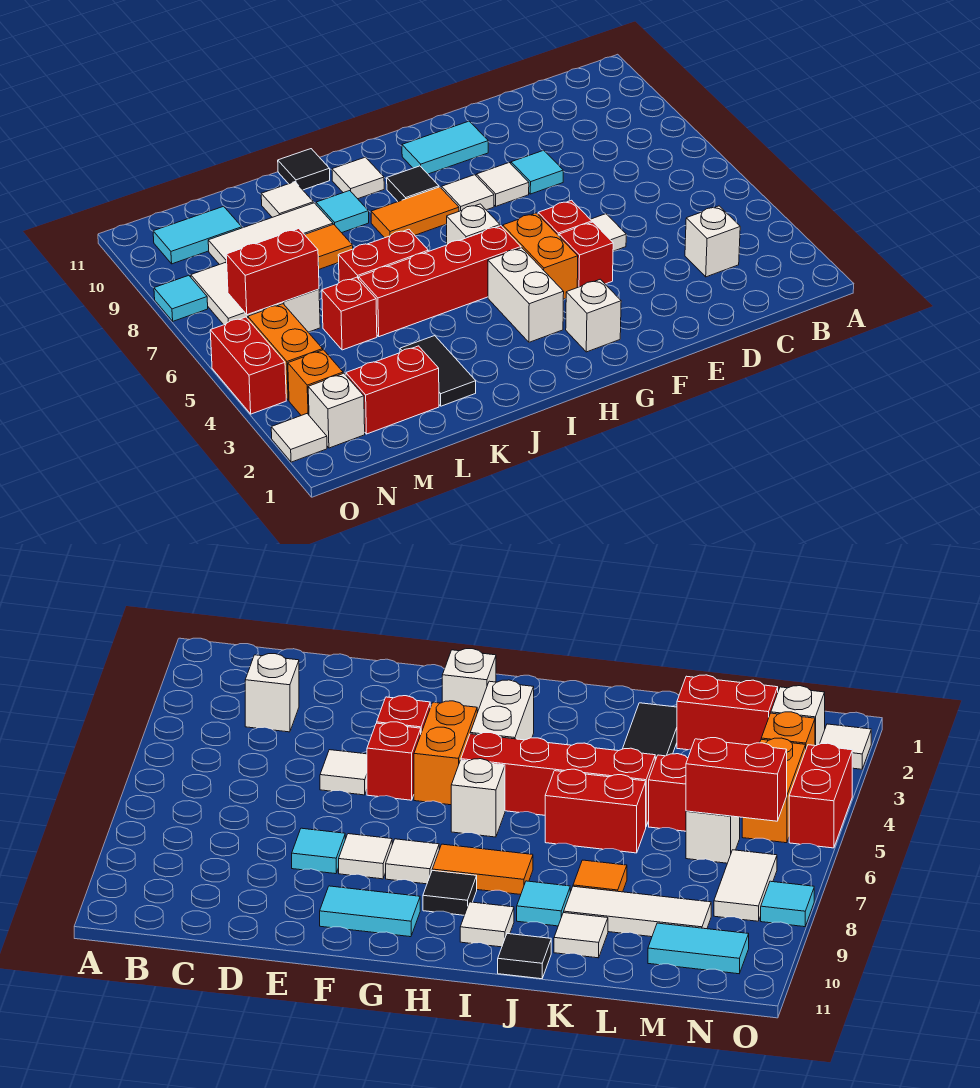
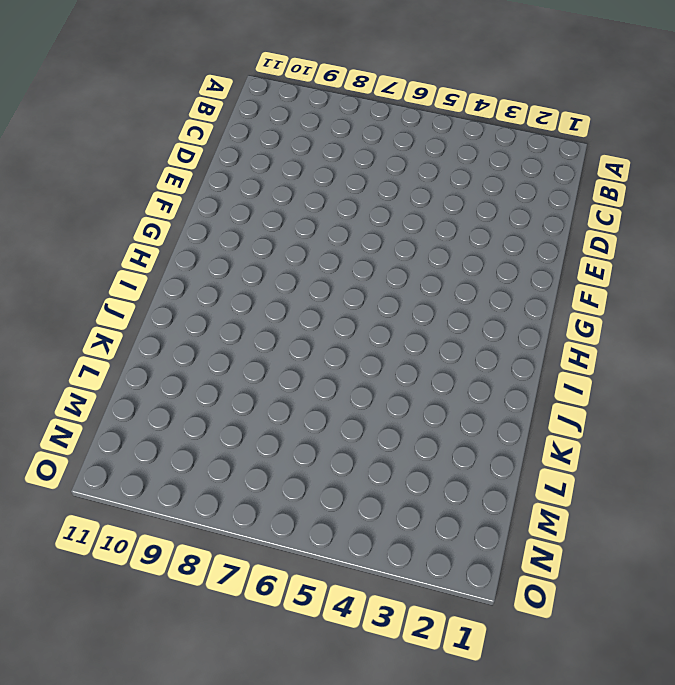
none -> white 1x1 brick [685,206,740,277]
none -> white 1x1 tile [590,214,626,251]
none -> cyan 1x1 tile [511,150,563,194]
none -> red 1x1 brick [559,222,613,288]

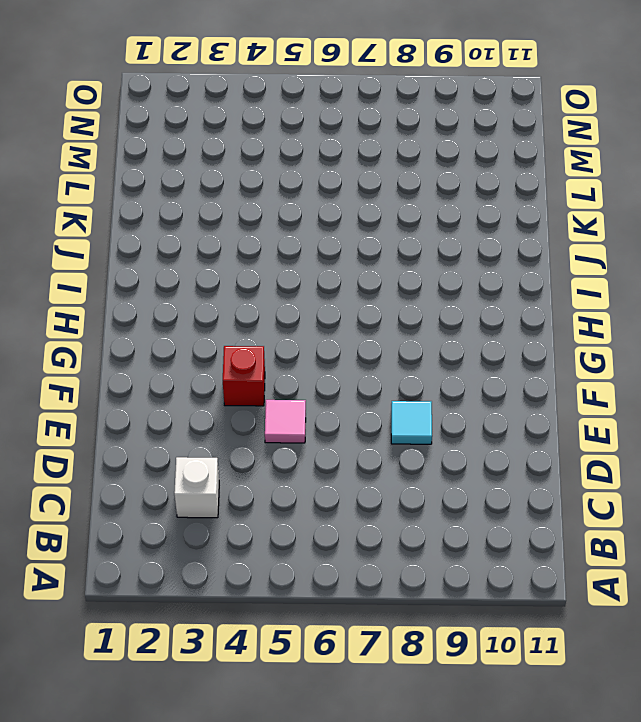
pink 1x1 tile [265,400,306,443] -> white 1x1 tile [590,214,626,251]
none -> red 1x1 brick [538,200,592,236]
none -> white 1x1 tile [476,163,529,206]
none -> cyan 1x2 tile [402,121,488,174]
none -> white 1x1 brick [566,279,621,352]

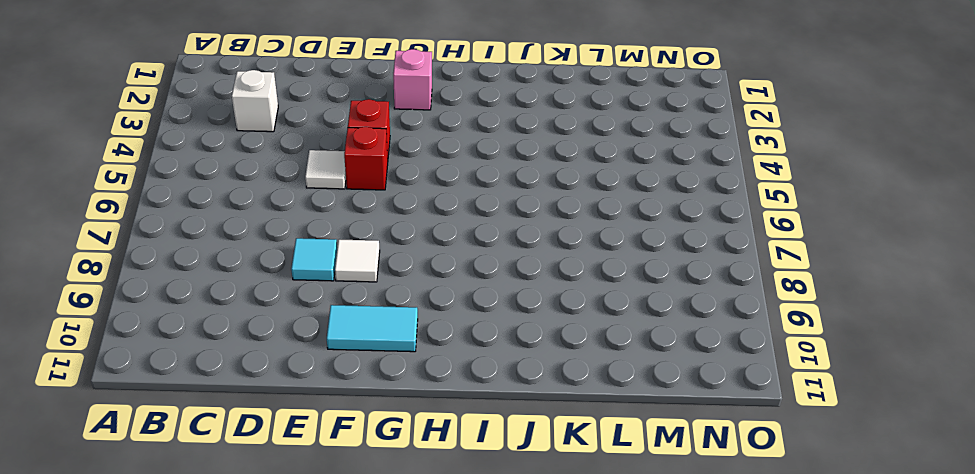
pink 1x1 brick [393,49,432,110] -> white 1x1 brick [566,279,621,352]
none -> orange 1x2 brick [503,213,578,299]
none -> white 1x1 tile [442,175,494,211]
none -> white 1x2 brick [488,248,564,342]
none -> red 1x4 brick [359,226,521,337]

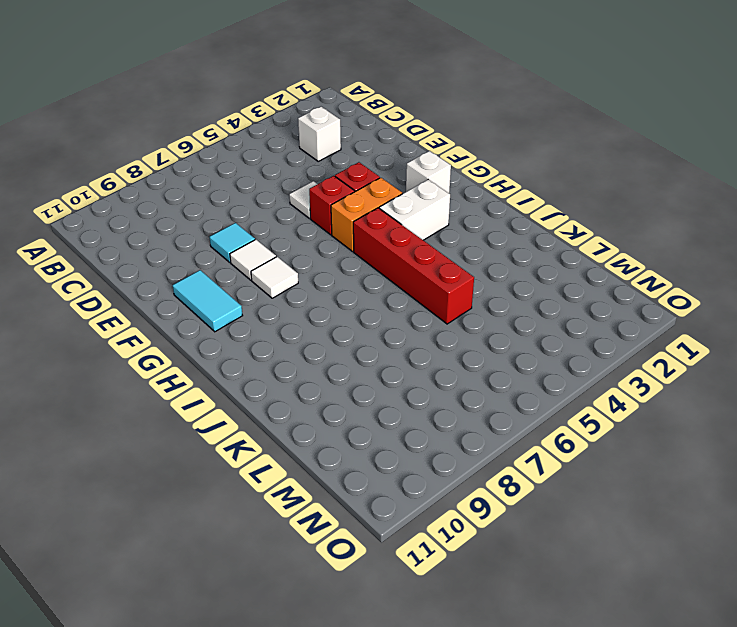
none -> white 1x1 brick [447,204,500,244]
none -> orange 1x2 tile [371,187,459,238]
none -> black 1x1 tile [387,166,439,202]
none -> white 1x1 tile [332,157,384,199]

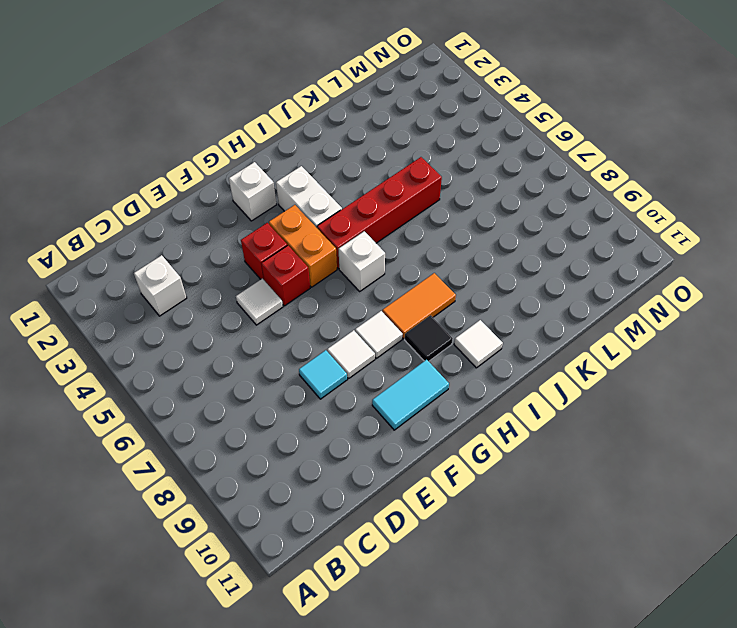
none -> red 1x2 brick [338,229,428,283]
none -> cyan 1x1 tile [316,191,369,233]
none -> black 1x1 tile [278,149,330,190]
none -> black 1x2 tile [400,336,476,406]

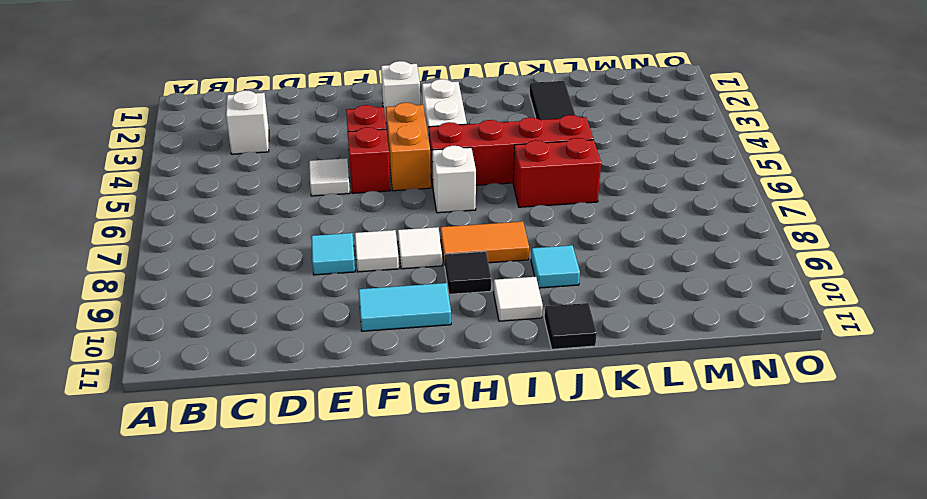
none -> orange 1x1 tile [305,224,353,269]
none -> white 1x3 tile [208,203,333,265]
none -> white 1x1 tile [261,182,313,217]
none -> red 1x2 brick [346,346,439,434]

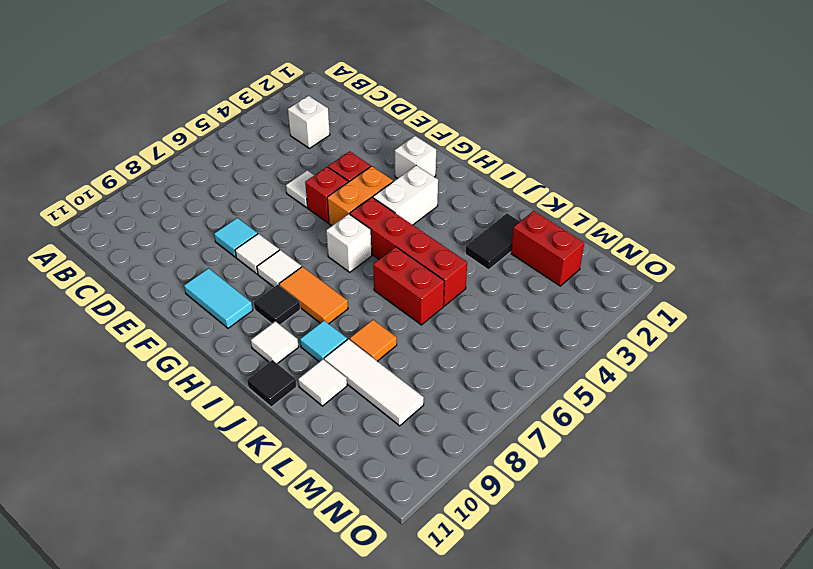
none -> red 1x1 brick [322,277,377,350]
none -> white 1x1 brick [270,289,320,332]
none -> cyan 1x2 tile [153,206,242,264]
none -> white 1x1 brick [308,373,365,448]

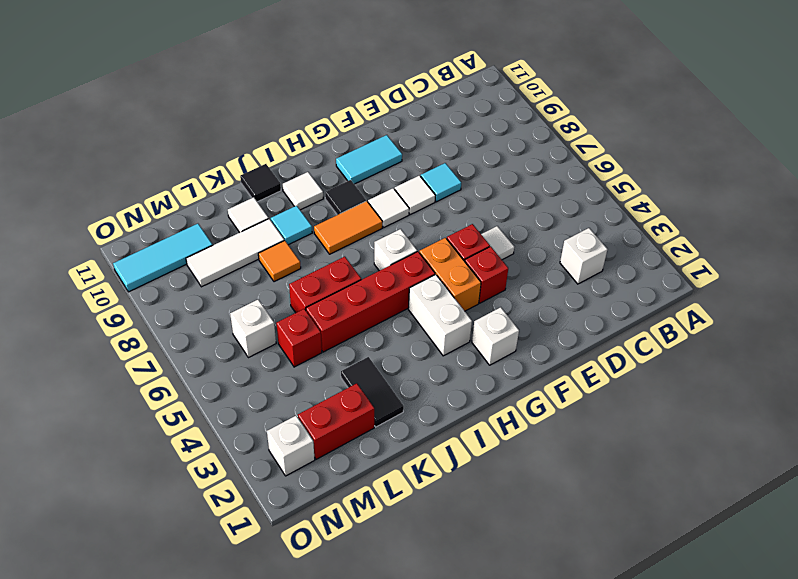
cyan 1x3 tile [113,224,213,292] -> cyan 1x2 tile [153,206,242,264]
none -> orange 1x1 brick [288,350,343,415]
none -> orange 1x2 brick [248,304,323,400]
none -> white 1x2 tile [191,263,264,325]
none -> white 1x1 tile [271,414,327,462]

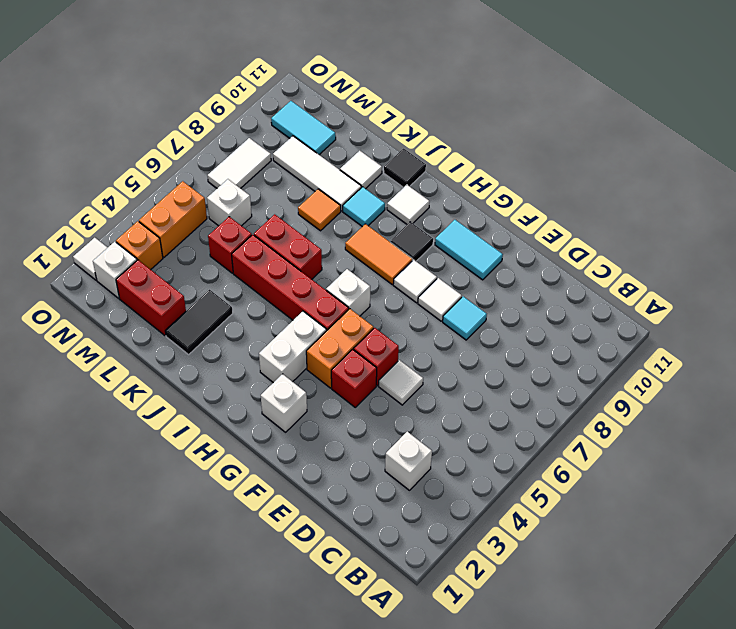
none -> red 1x2 brick [210,317,286,414]
none -> cyan 1x1 tile [154,275,208,321]
none -> red 1x2 brick [226,229,319,315]

